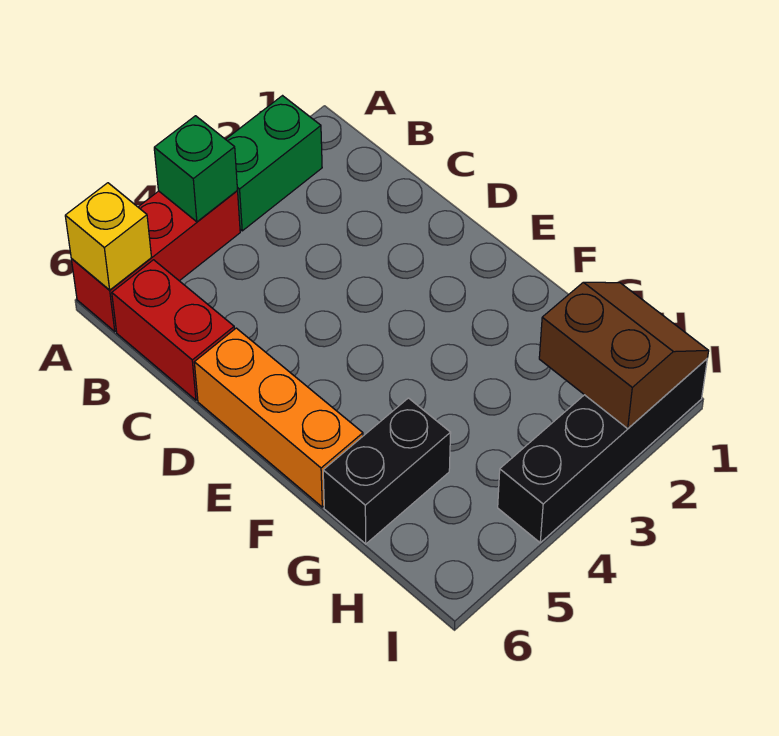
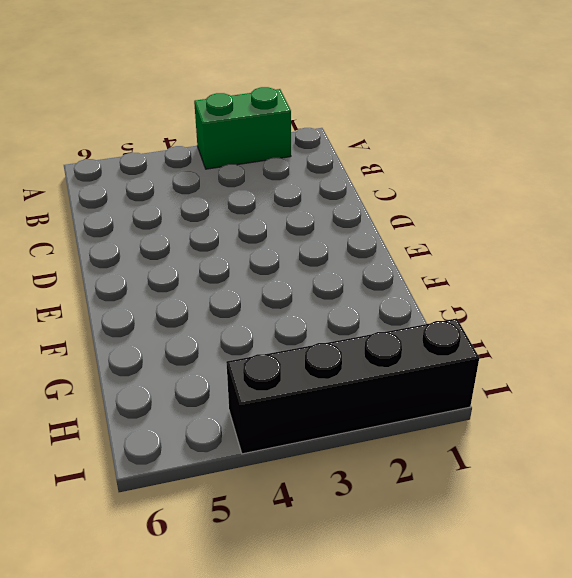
none -> red 1x3 brick [71,191,240,332]
none -> red 1x2 brick [112,260,234,400]

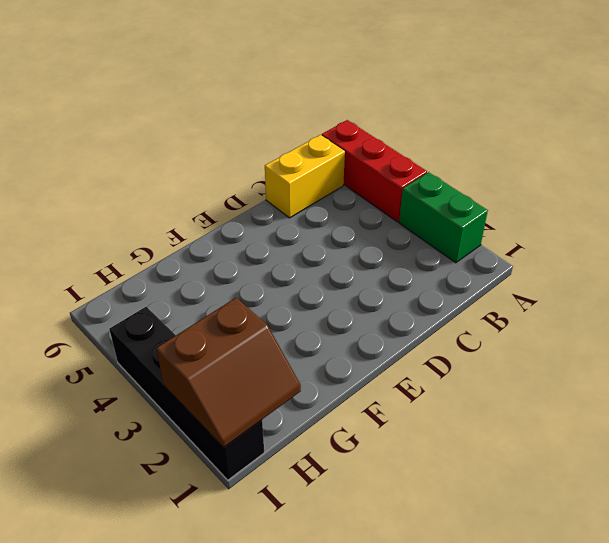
yellow 1x2 brick [265,135,345,218] -> red 1x2 brick [112,260,234,400]
none -> orange 1x3 brick [194,328,363,507]
none -> black 1x2 brick [323,398,451,544]

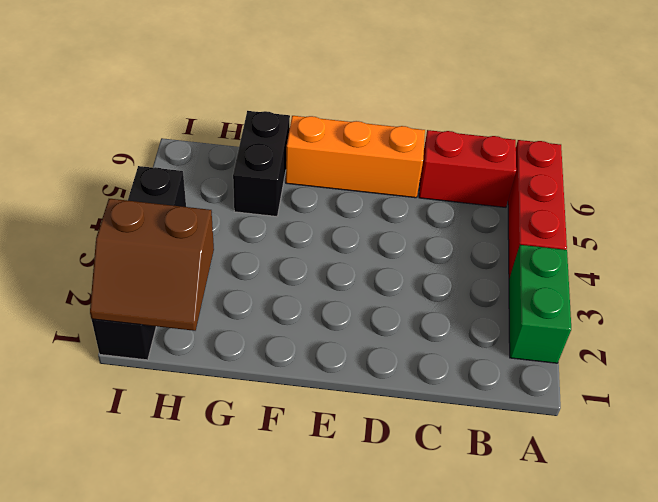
none -> green 1x1 brick [154,116,237,222]
none -> yellow 1x1 brick [65,183,152,290]

